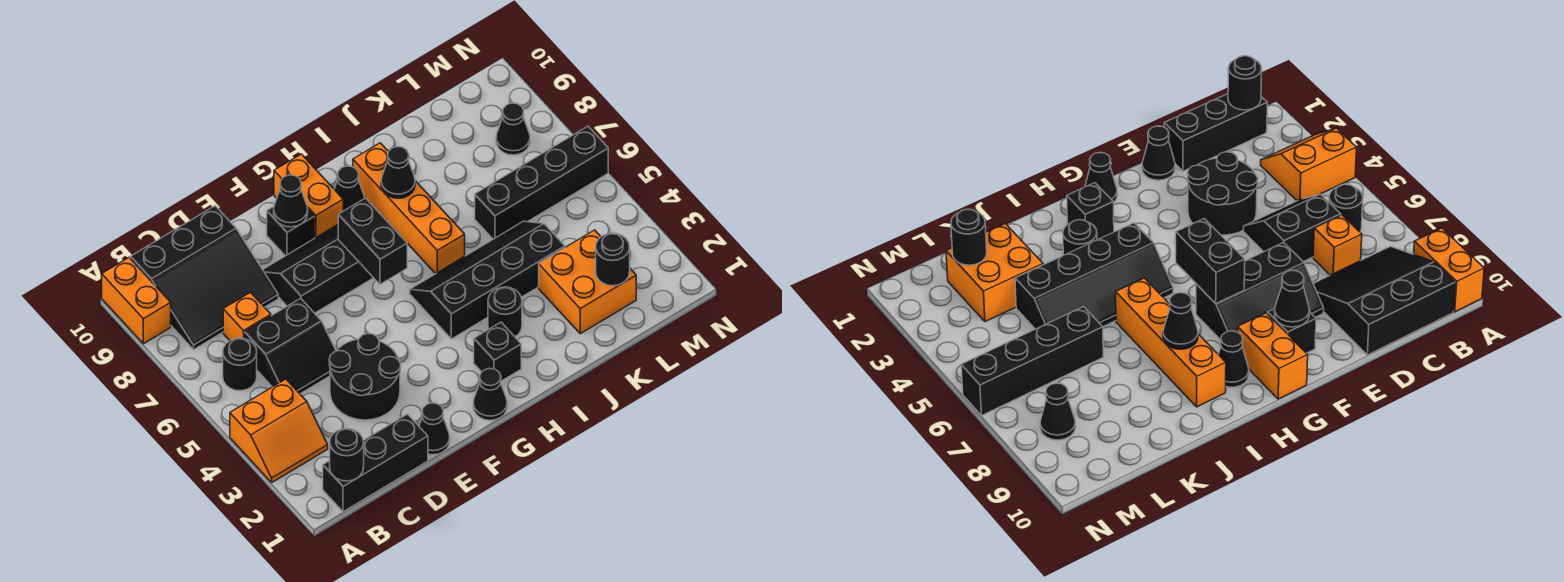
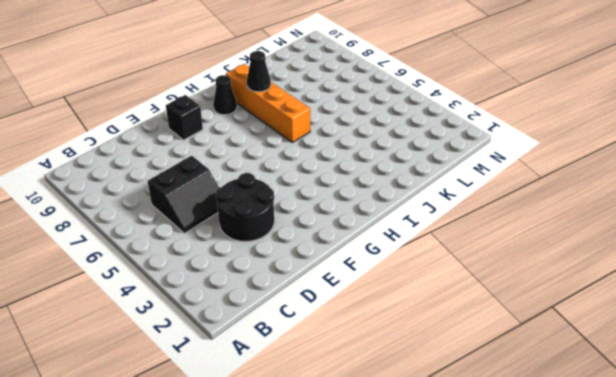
none -> orange 2x2 slope [230,379,328,482]
none -> orange 1x2 brick [102,258,171,344]
none -> black 1x3 brick [323,414,428,512]

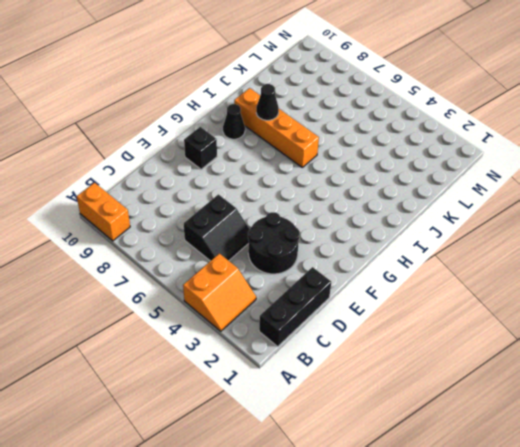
none -> black 1x1 round brick [223,338,257,391]
none -> black 3x3 slope [130,206,278,350]
none -> orange 1x1 brick [223,292,271,341]

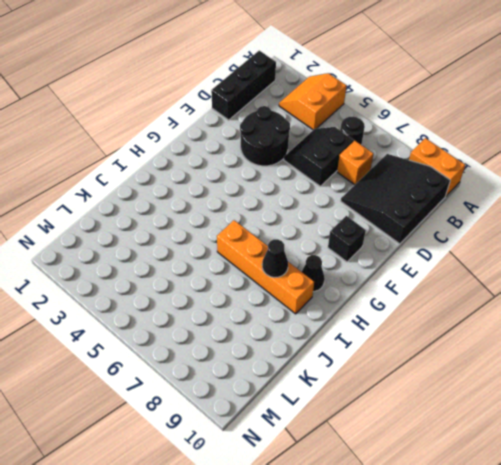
none -> black 1x1 cone [419,403,450,455]
none -> black 2x3 slope [263,225,373,313]
none -> black 1x1 cone [473,368,507,420]

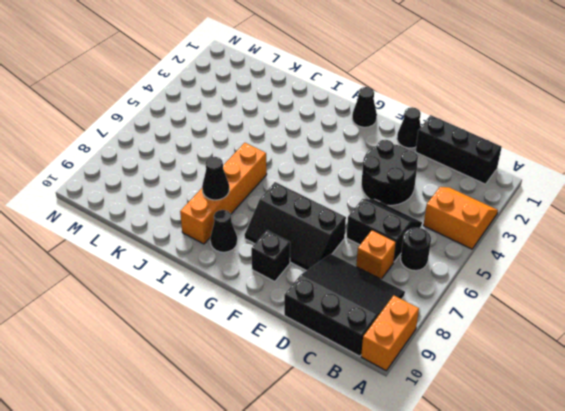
none -> orange 1x2 brick [274,154,343,238]
none -> black 1x1 brick [474,322,521,381]
none -> black 2x4 slope [410,221,565,339]

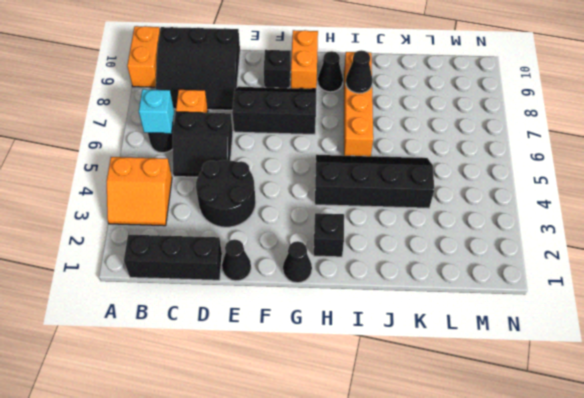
cyan 1x1 brick [139,89,174,133] -> none
none -> black 1x1 round brick [488,287,522,337]
none -> orange 2x2 brick [539,230,636,334]
none -> black 1x4 brick [475,126,608,239]

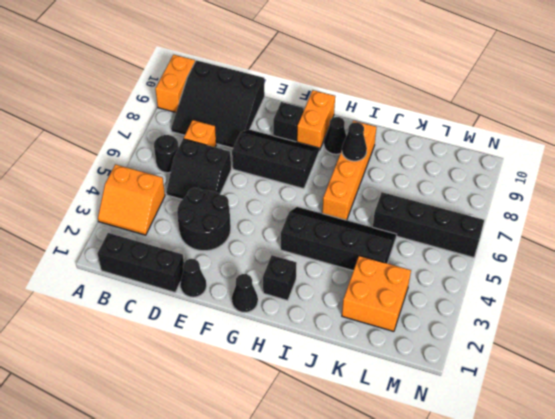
none -> black 1x1 round brick [488,287,522,337]
none -> black 1x1 cone [496,103,530,155]
none -> black 1x1 round brick [330,428,364,481]

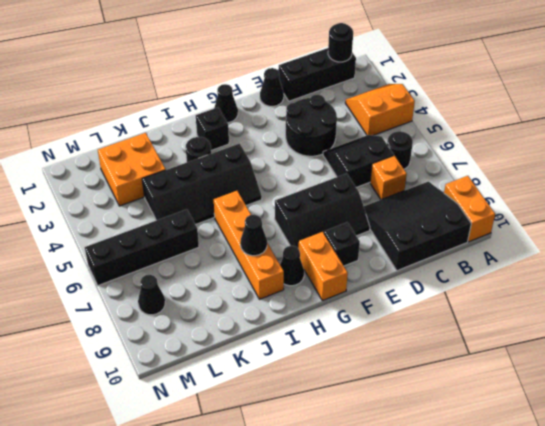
none -> black 1x1 cone [274,175,308,227]
none -> black 1x2 brick [338,198,407,284]
none -> black 1x1 round brick [596,233,630,286]

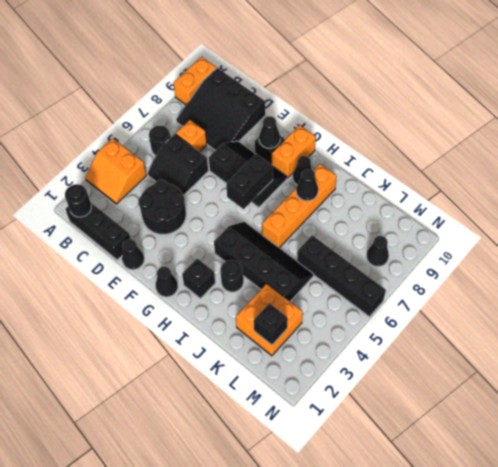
black 1x1 brick [254,303,288,345] -> black 1x1 round brick [596,233,630,286]

